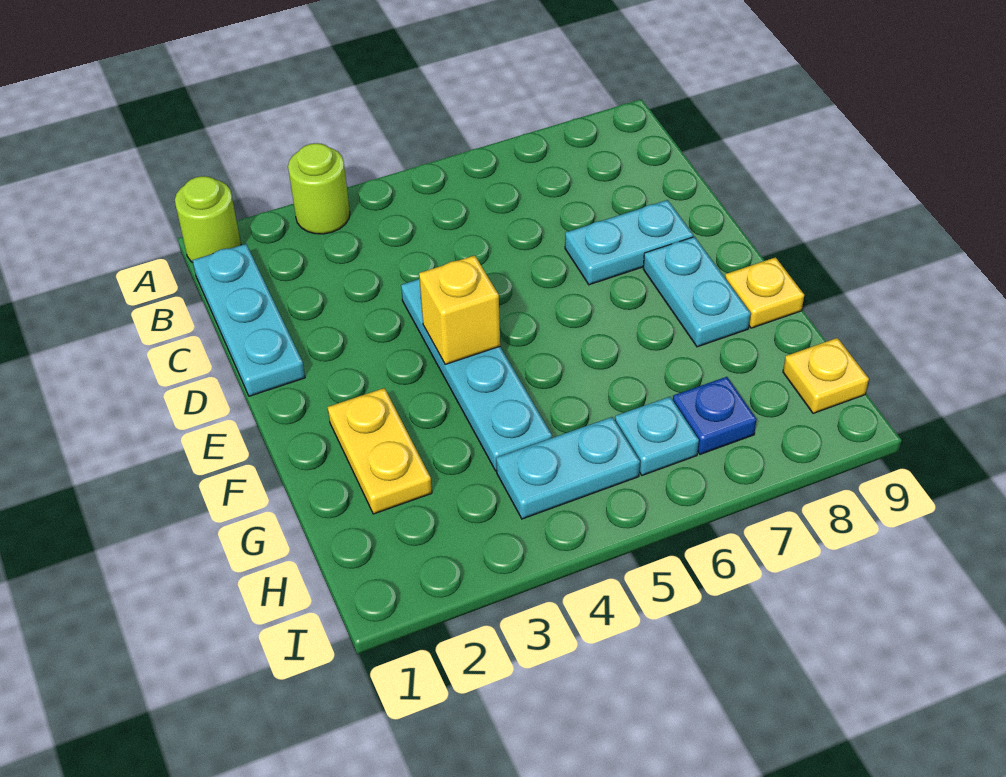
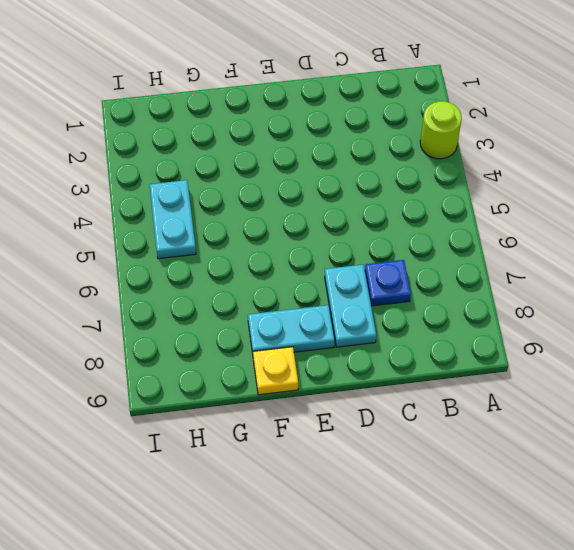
blue 1x1 plate [365,260,411,306] -> blue 1x1 plate moved to [673,377,757,454]
none -> lime 1x1 round brick [175,176,241,262]
none -> cyan 1x3 plate [192,244,305,396]
none -> cyan 1x4 plate [401,279,552,471]

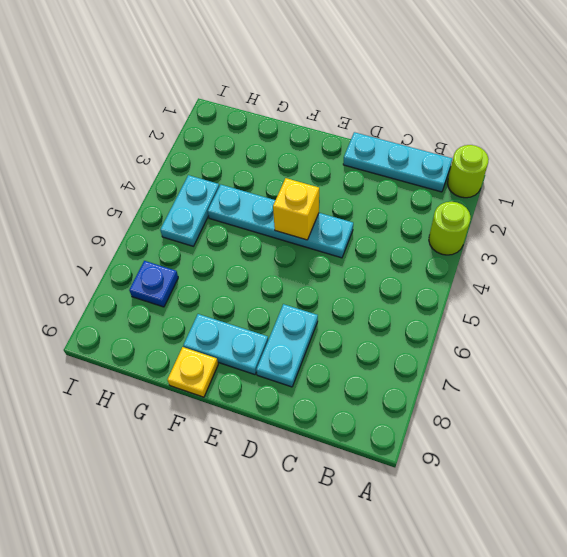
none -> yellow 1x2 plate [328,388,432,514]
none -> cyan 1x1 plate [615,397,699,475]
none -> yellow 1x1 plate [783,338,869,413]

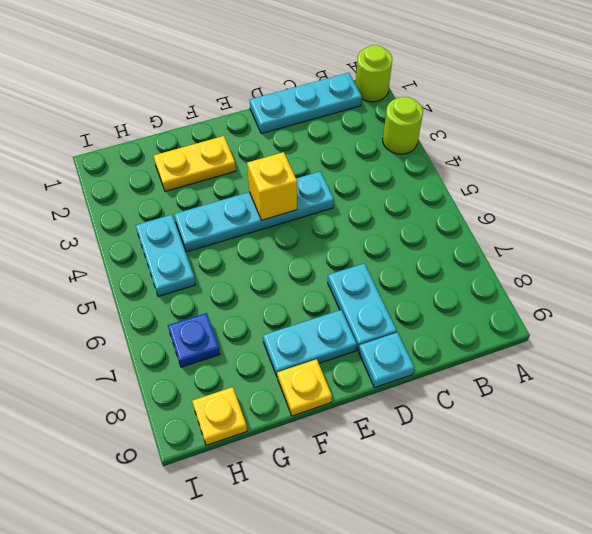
cyan 1x1 plate [359,332,414,388] -> cyan 1x1 plate moved to [615,397,699,475]

